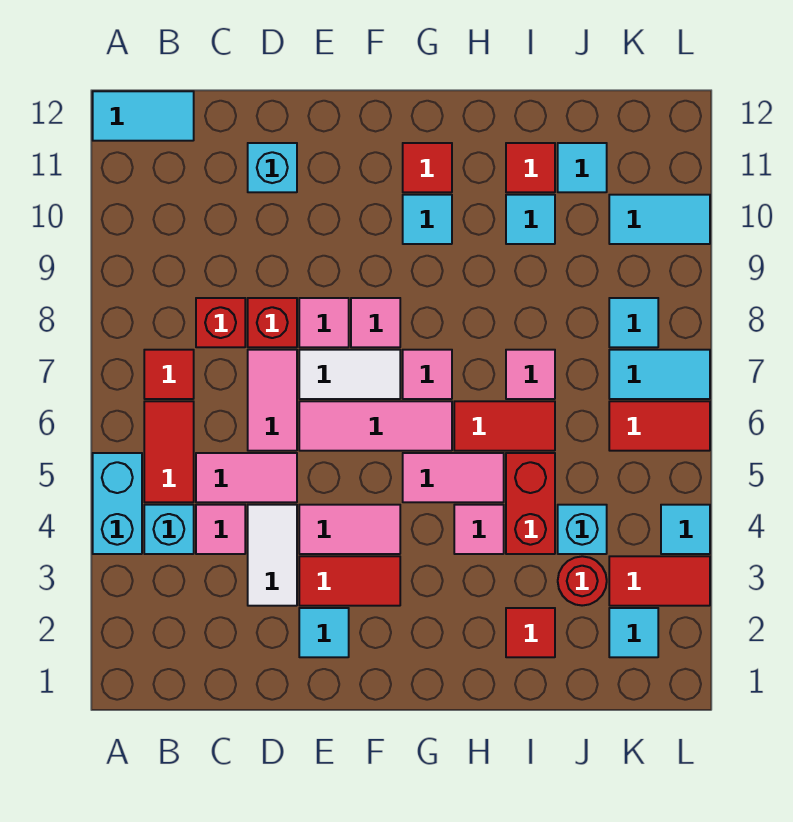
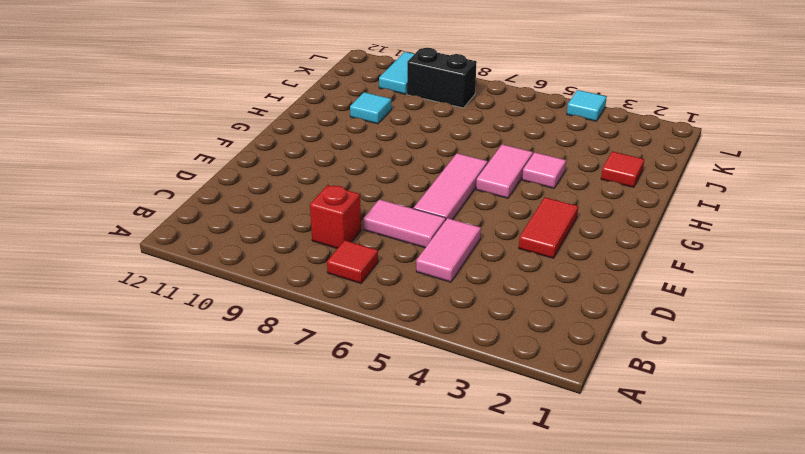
black 1x2 brick [407,48,477,108] -> cyan 1x1 tile [609,298,658,347]
none -> cyan 1x2 brick [93,453,142,554]
none -> cyan 1x2 tile [93,91,194,141]
none -> cyan 1x1 brick [144,505,194,554]
none -> red 1x2 tile [144,401,194,502]

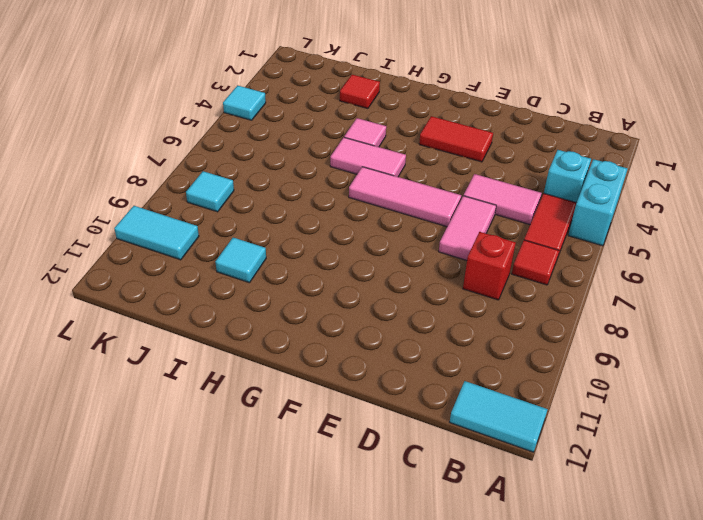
none -> pink 1x1 tile [196,505,245,554]
none -> white 1x2 tile [248,505,297,606]
none -> red 1x1 brick [248,298,297,347]
none -> cyan 1x1 brick [248,143,297,192]

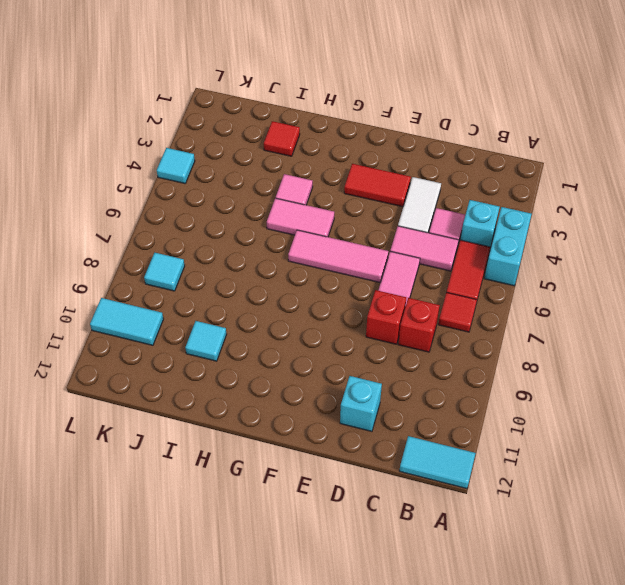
none -> cyan 1x1 tile [299,608,349,657]
none -> pink 1x2 tile [299,505,400,554]
none -> white 1x2 tile [299,350,400,399]
none -> pink 1x1 tile [299,298,349,347]

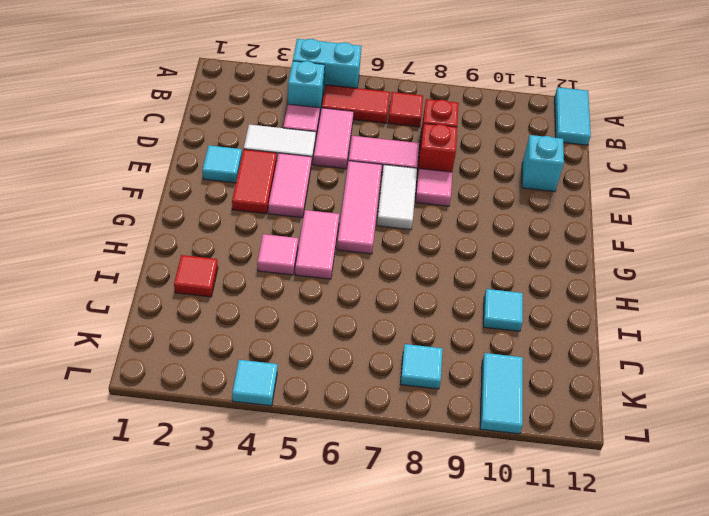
none -> pink 1x1 tile [351,298,400,347]
none -> pink 1x1 tile [403,350,452,399]
none -> cyan 1x1 tile [403,195,452,244]
none -> red 1x1 tile [403,143,452,192]

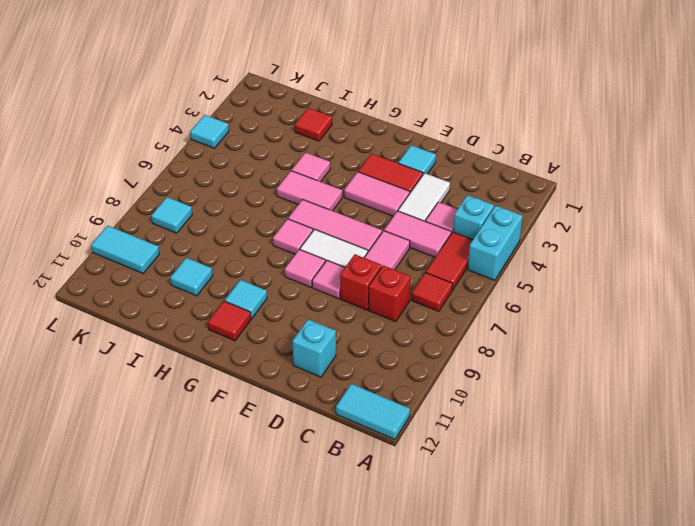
none -> red 1x2 tile [454,401,555,451]
none -> red 1x2 brick [506,453,555,554]
none -> pink 1x1 tile [506,350,555,399]
none -> red 1x1 tile [506,143,555,192]

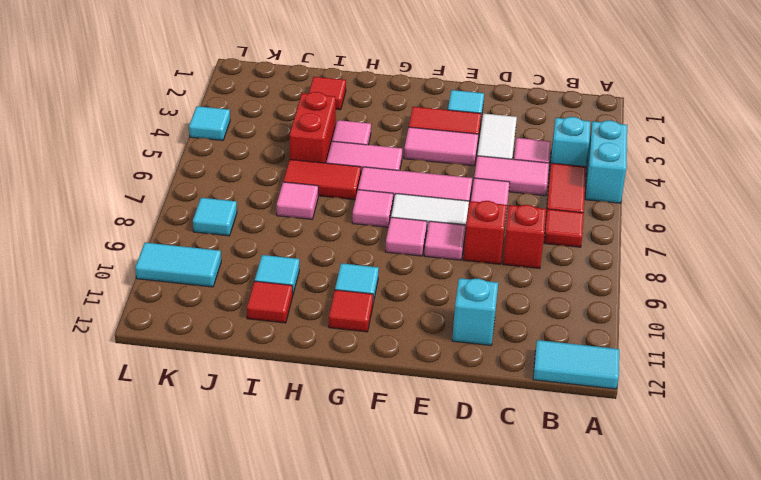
none -> red 1x1 round brick [558,556,607,606]
none -> cyan 1x1 brick [558,505,607,554]
none -> cyan 1x1 tile [558,143,607,192]
none -> cyan 1x1 tile [609,608,658,657]

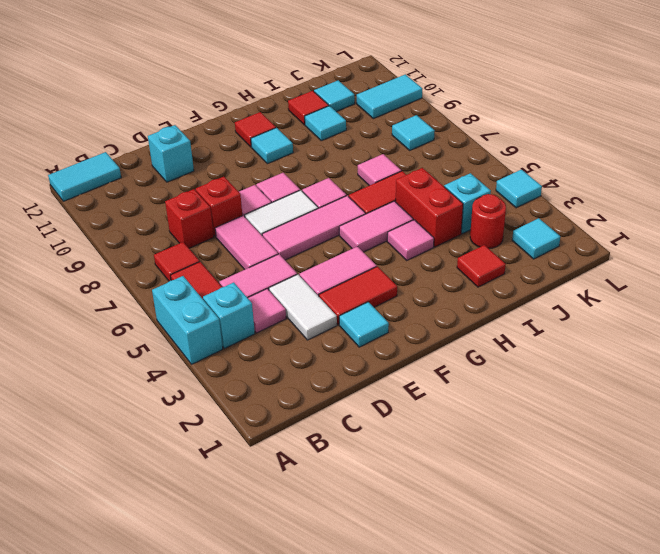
none -> red 1x2 tile [609,556,710,606]
none -> red 1x2 tile [609,401,710,451]
none -> cyan 1x2 tile [609,350,710,399]

